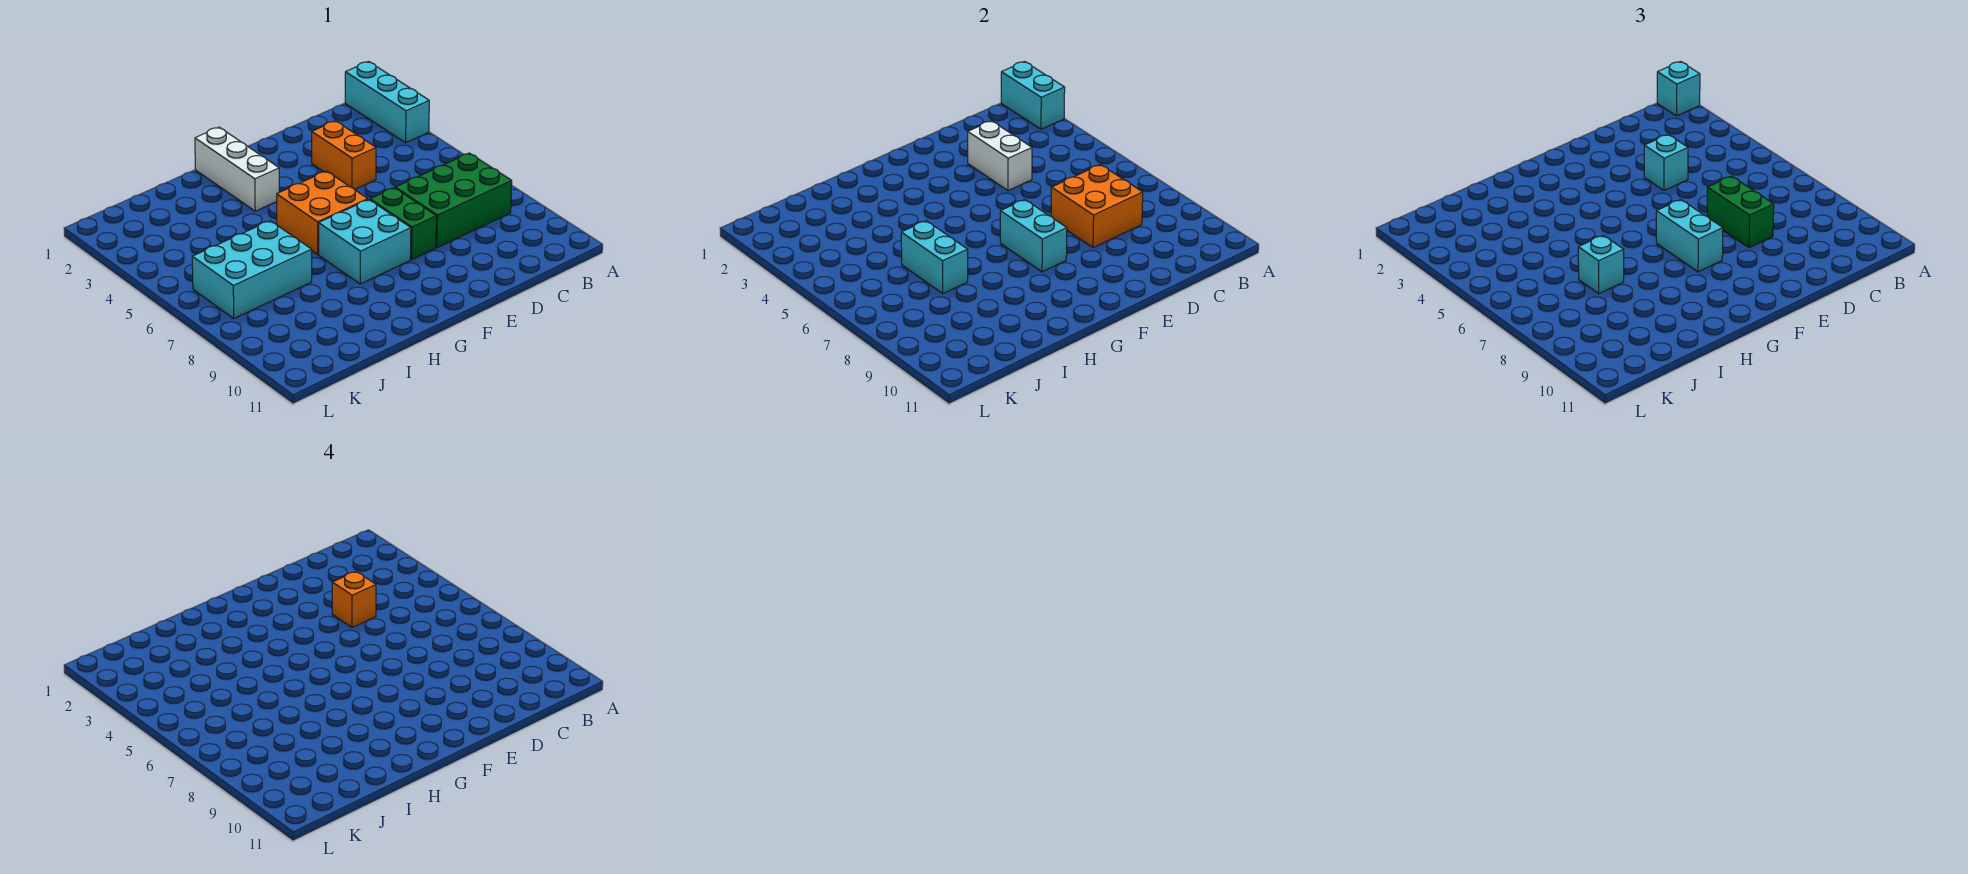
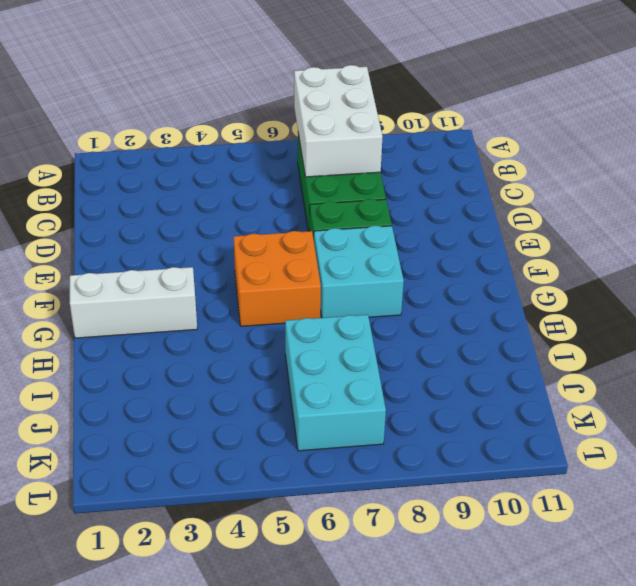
white 2x3 brick [294,65,383,177] -> orange 2x2 brick [1051,165,1143,248]
none -> cyan 1x3 brick [345,62,429,143]
none -> orange 1x2 brick [312,121,376,190]
none -> cyan 1x2 brick [1001,62,1065,129]

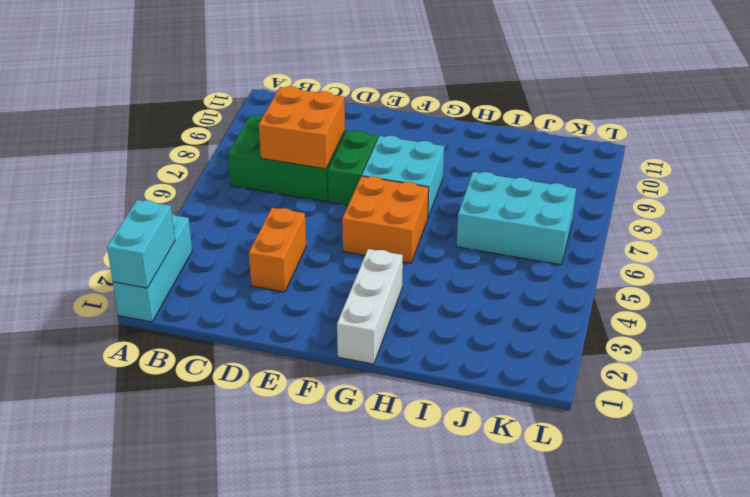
none -> white 1x2 brick [968,121,1032,191]
none -> cyan 1x2 brick [1000,200,1067,272]
none -> cyan 1x2 brick [901,221,968,294]

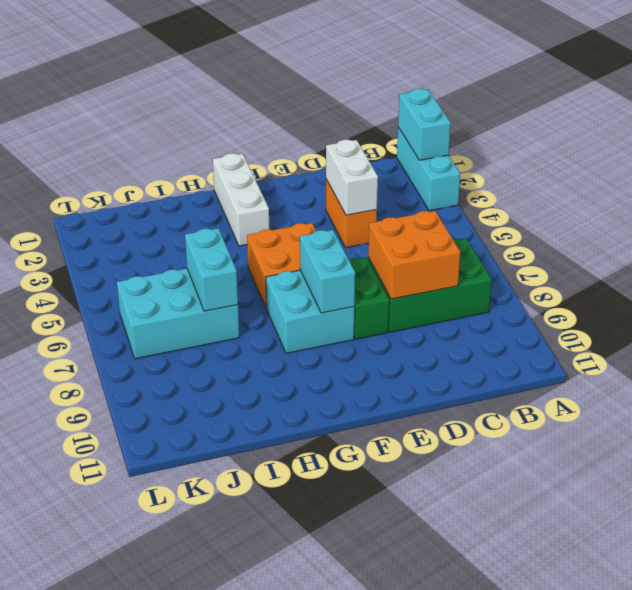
none -> cyan 1x1 brick [1657,62,1700,116]
none -> cyan 1x1 brick [1644,135,1688,191]
none -> green 1x2 brick [1707,176,1774,248]

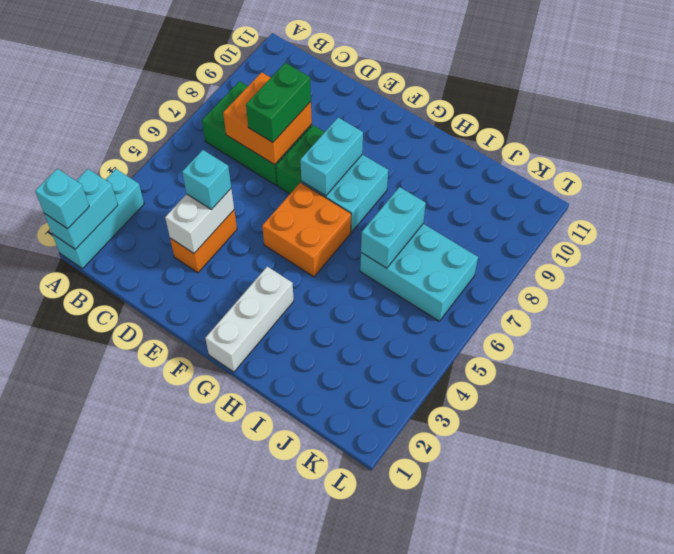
none -> cyan 1x2 brick [1656,200,1723,272]
none -> cyan 1x1 brick [1578,235,1624,294]
none -> orange 1x1 brick [332,572,376,628]

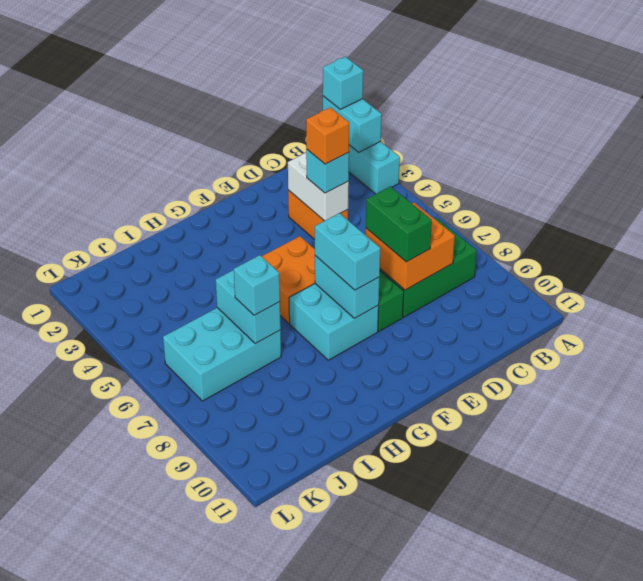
none -> white 1x3 brick [195,127,279,211]

